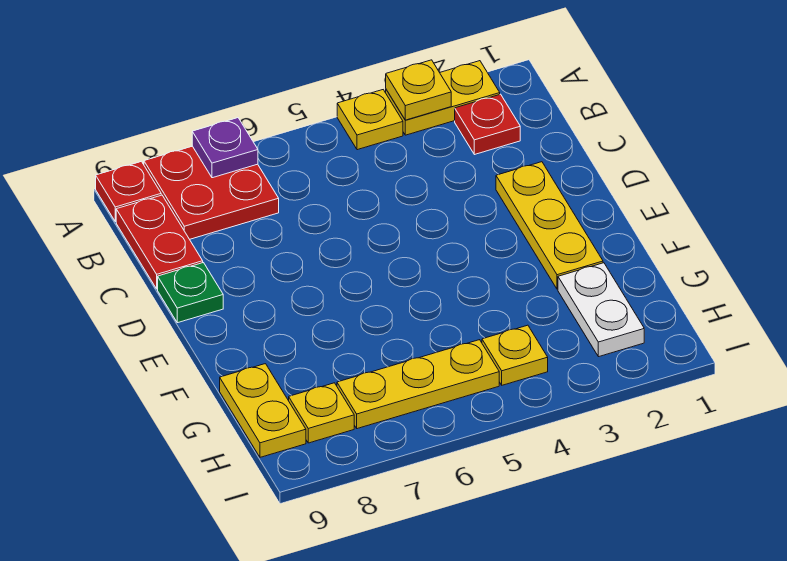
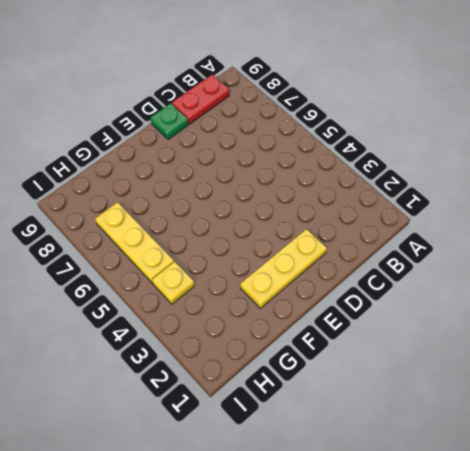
none -> yellow 1x2 plate [386,61,500,135]
none -> yellow 1x1 plate [337,90,403,150]
none -> red 2x2 plate [144,146,279,239]

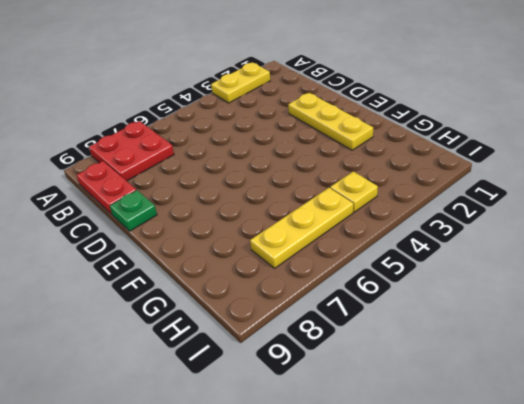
none -> yellow 1x1 plate [337,90,403,150]
none -> red 1x1 plate [96,161,161,222]
none -> red 1x1 plate [455,94,520,155]

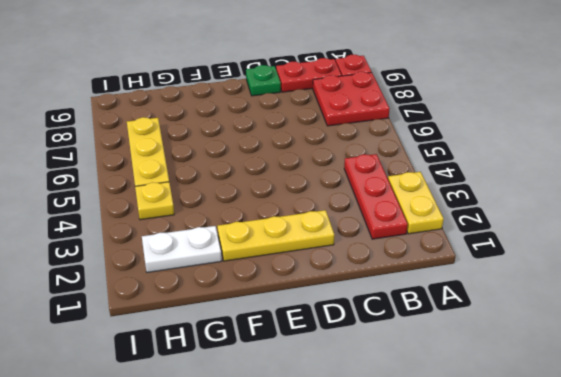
red 1x3 plate [344,154,408,239] -> red 1x1 plate [455,94,520,155]
none -> yellow 1x1 plate [337,90,403,150]
none -> yellow 1x2 plate [220,364,306,457]
none -> yellow 1x1 plate [289,383,354,443]

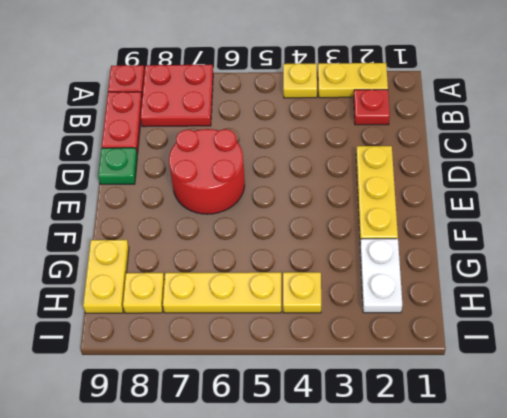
red 2x2 round brick [169,129,245,214] -> none
none -> yellow 1x1 plate [386,60,451,120]
none -> purple 1x1 plate [192,118,258,178]

